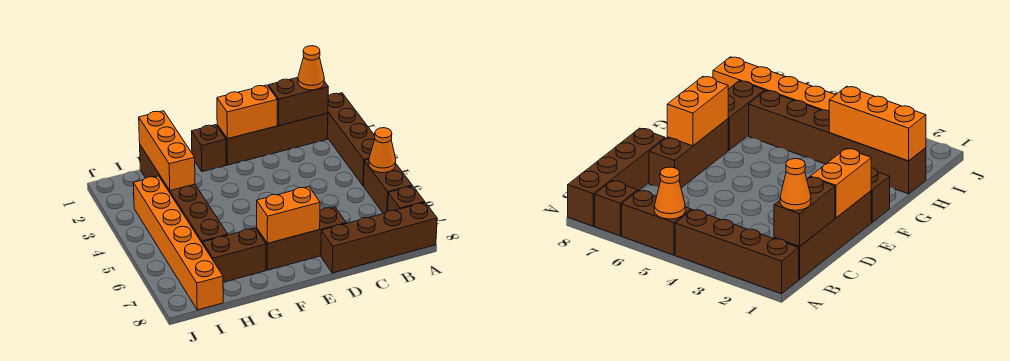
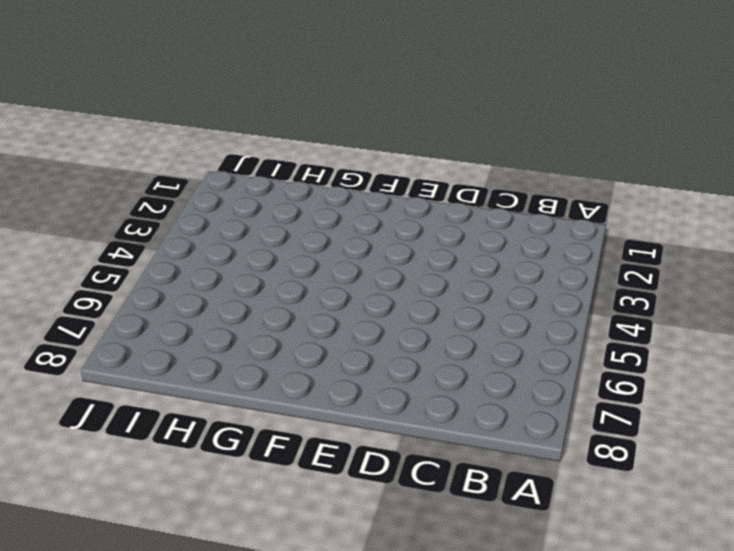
none -> brown 1x4 brick [327,93,375,186]
none -> brown 1x2 brick [363,159,412,214]
none -> brown 1x1 brick [388,186,425,211]

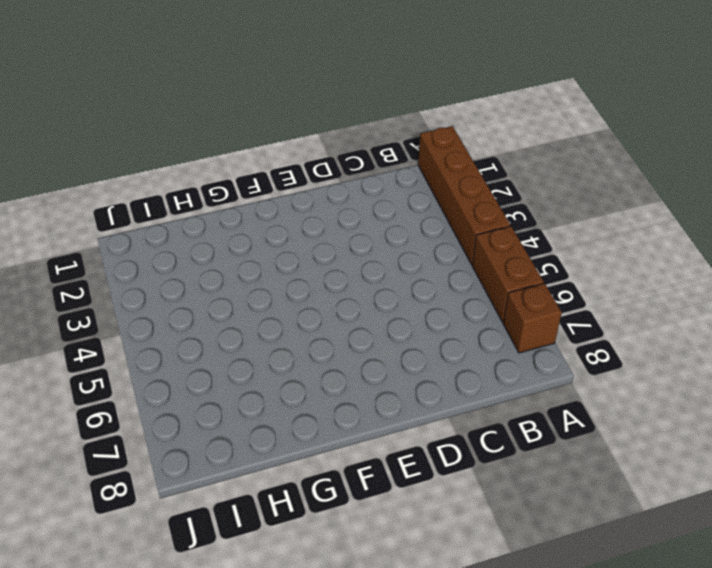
none -> brown 1x4 brick [321,203,437,273]
none -> brown 1x4 brick [217,113,328,165]
none -> brown 1x3 brick [257,207,346,270]

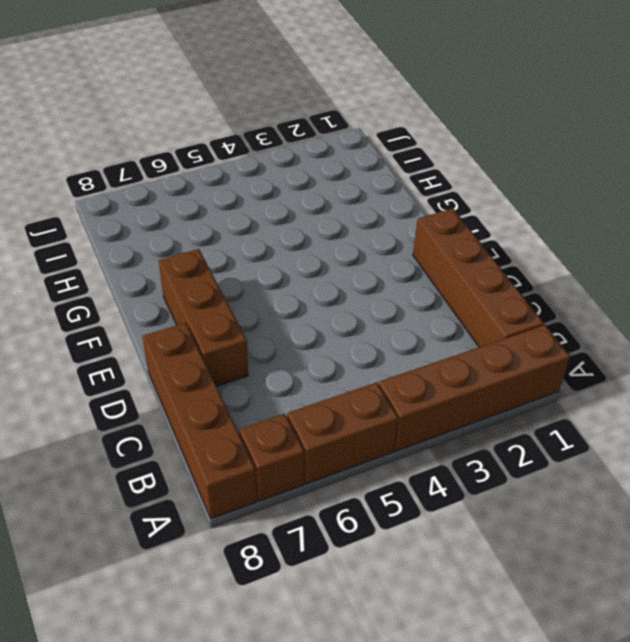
none -> brown 1x1 brick [192,125,226,172]
none -> brown 1x2 brick [203,228,266,282]
none -> brown 1x6 brick [140,145,228,244]

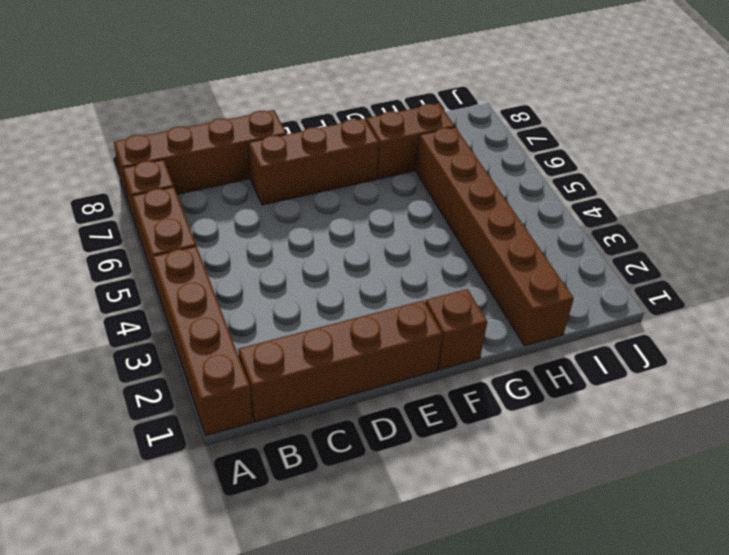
none -> orange 1x6 brick [133,176,223,310]
none -> orange 1x1 cone [369,128,396,173]
none -> brown 1x2 brick [268,77,328,126]

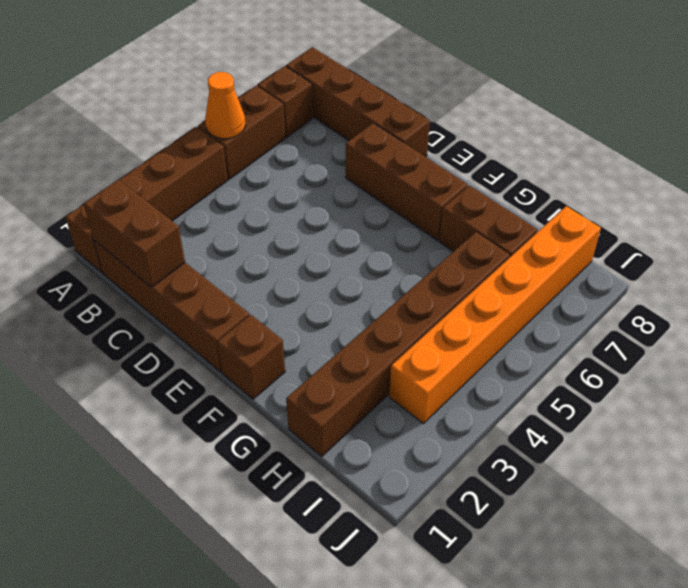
none -> orange 1x2 brick [217,85,277,139]
none -> orange 1x2 brick [257,187,320,243]
none -> orange 1x3 brick [139,111,195,191]

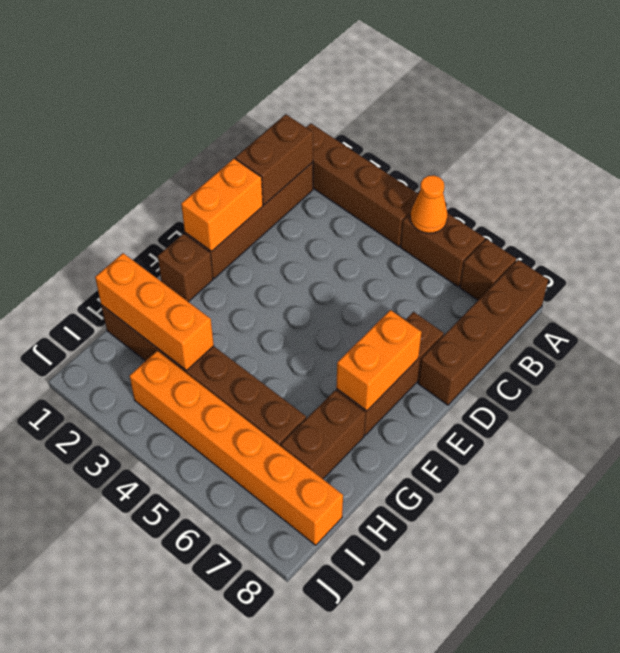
none -> orange 1x1 cone [298,46,324,90]

